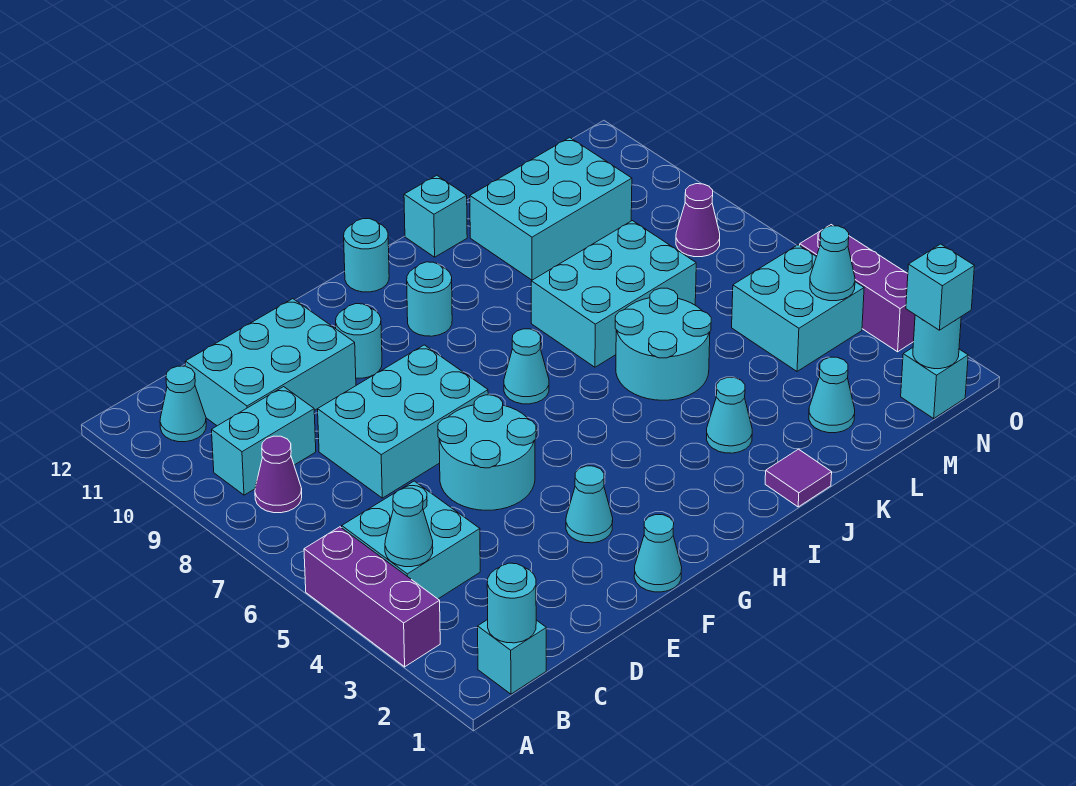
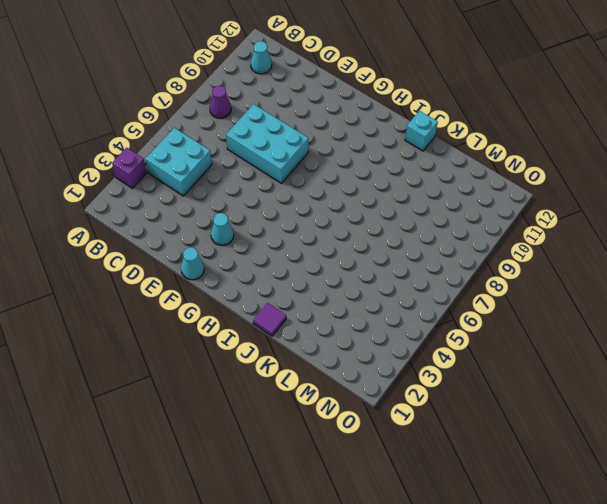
purple 1x1 brick [112,148,147,188] -> purple 1x3 brick [304,527,440,667]
none -> cyan 1x1 brick [478,620,546,694]
none -> cyan 1x2 brick [212,387,316,495]
none -> cyan 2x3 brick [185,299,356,426]
none -> cyan 2x2 round brick [438,395,536,510]

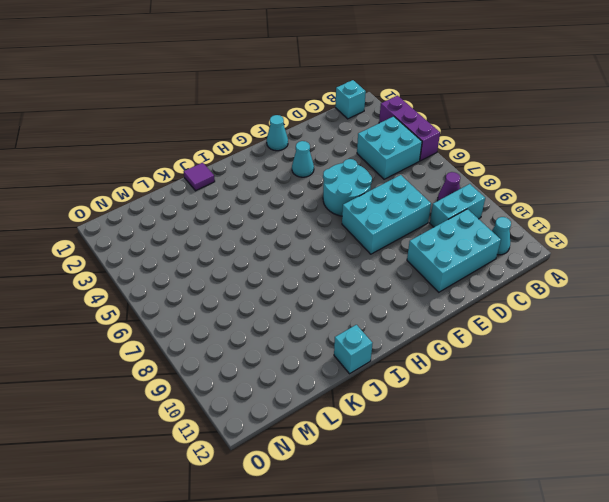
none -> cyan 1x1 round brick [336,304,382,378]
none -> cyan 1x1 cone [504,329,549,404]
none -> cyan 1x1 round brick [407,262,452,336]
none -> cyan 1x1 round brick [344,219,389,292]

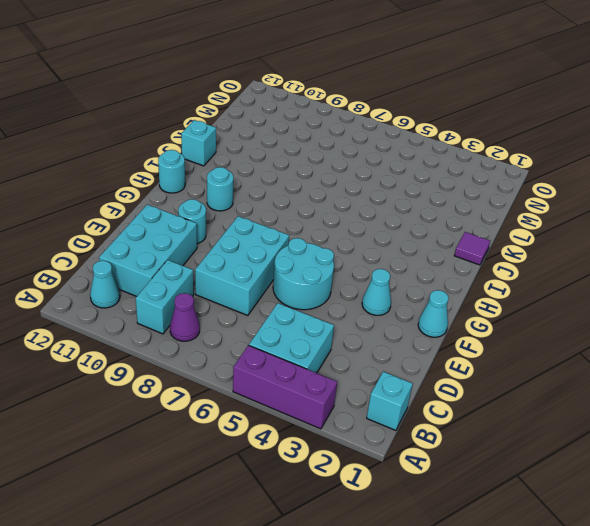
none -> cyan 1x1 cone [504,329,549,404]
none -> cyan 1x1 cone [706,378,752,453]
none -> cyan 2x2 round brick [615,288,711,400]
none -> cyan 2x3 brick [531,221,696,367]

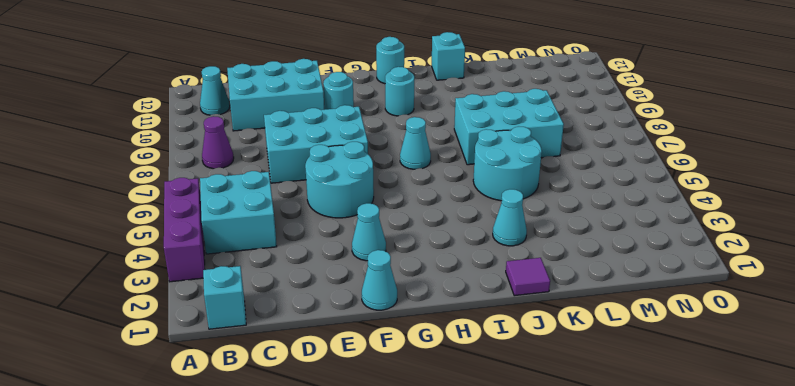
none -> cyan 1x2 brick [212,387,316,495]
none -> cyan 2x3 brick [470,137,632,280]
none -> cyan 1x1 cone [809,357,855,433]
none -> cyan 2x2 brick [732,245,864,371]

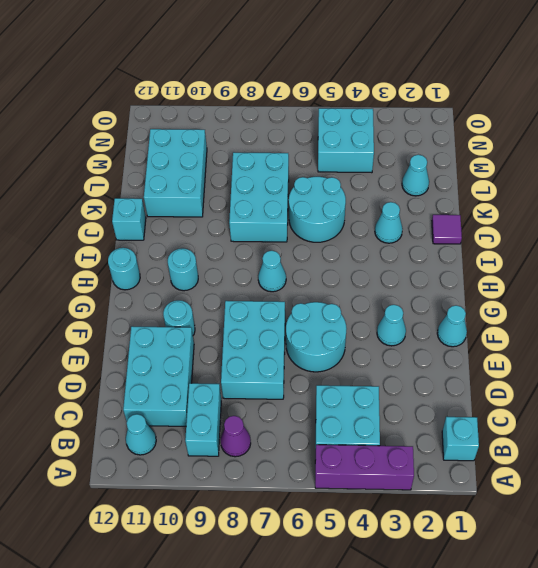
none -> cyan 1x1 brick [901,348,968,418]
none -> purple 1x1 cone [676,184,720,257]
none -> purple 1x3 brick [800,225,915,352]
none -> cyan 1x1 round brick [487,563,536,643]

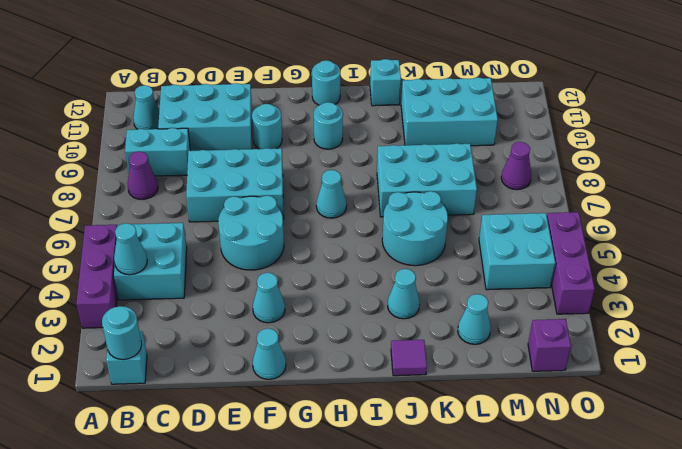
purple 1x1 brick [528,319,571,371] -> cyan 1x1 brick [901,348,968,418]
none -> cyan 1x1 round brick [913,315,961,369]
none -> cyan 1x1 cone [810,226,855,301]
none -> cyan 1x1 brick [906,244,974,330]

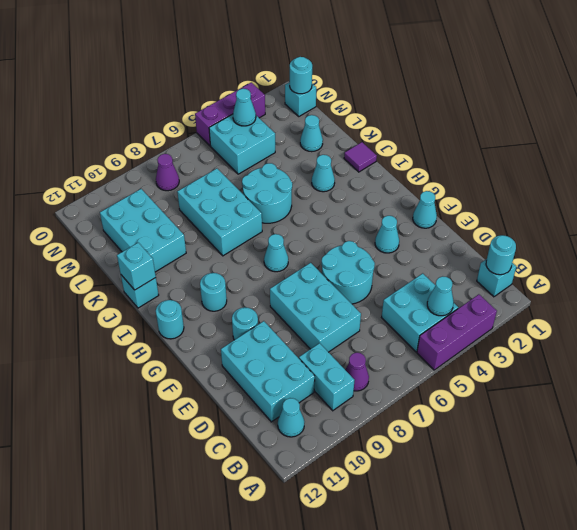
cyan 1x1 brick [117,243,156,290] -> cyan 1x1 brick moved to [906,244,974,330]

